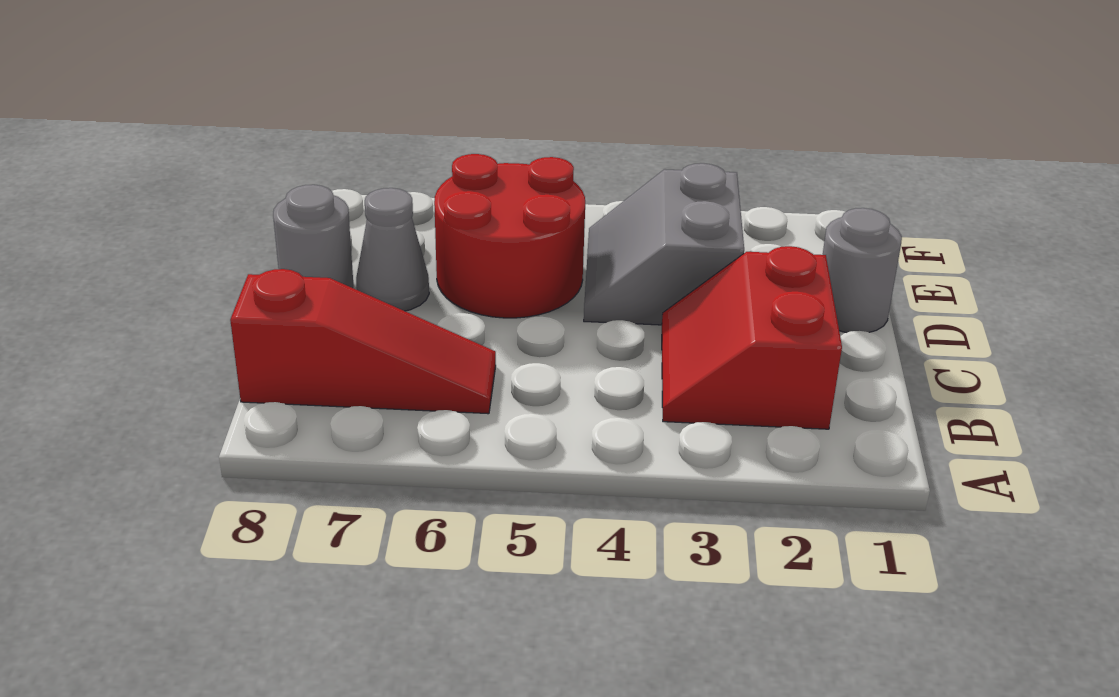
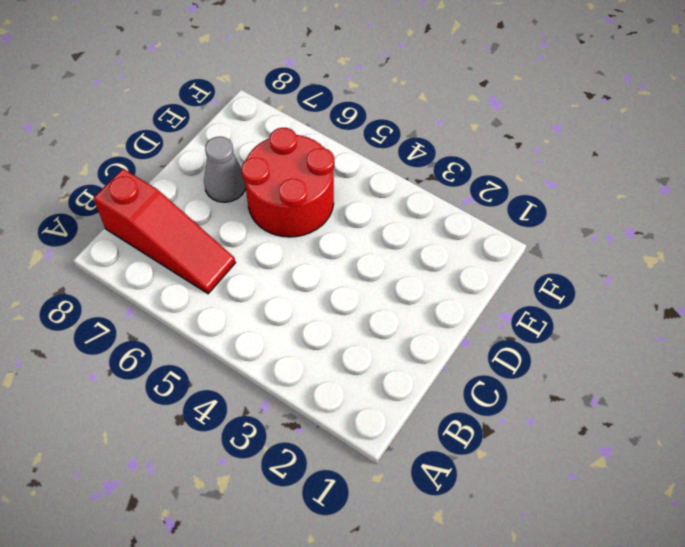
none -> red 2x2 slope [662,246,842,429]
none -> grey 1x1 round brick [823,208,902,333]

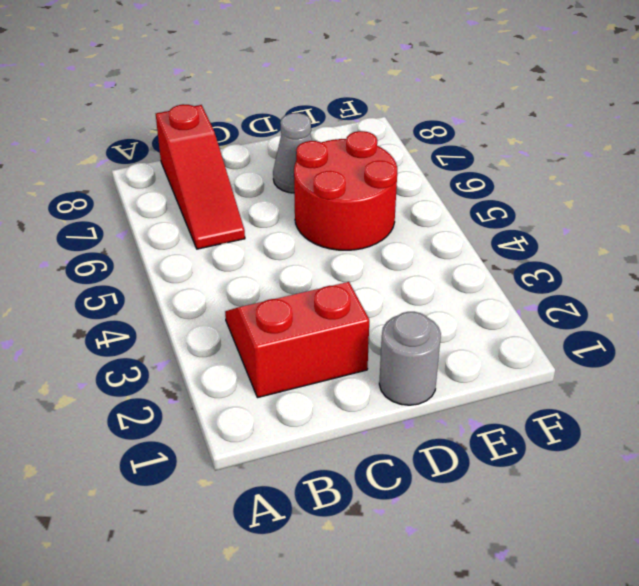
none -> grey 2x2 slope [584,163,744,325]
none -> grey 1x1 round brick [273,185,353,288]

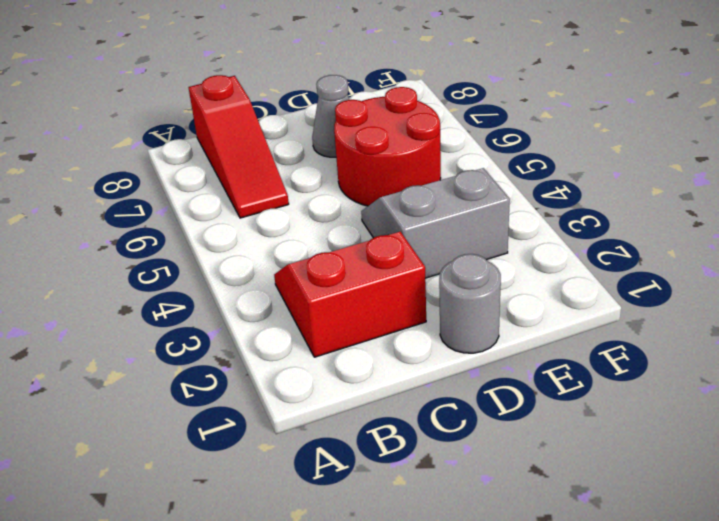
none -> grey 1x1 round brick [273,185,353,288]

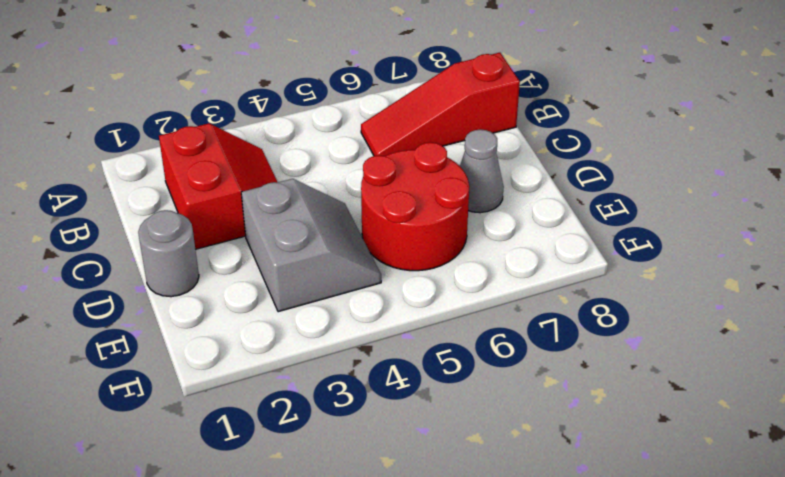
none -> grey 1x1 round brick [273,185,353,288]

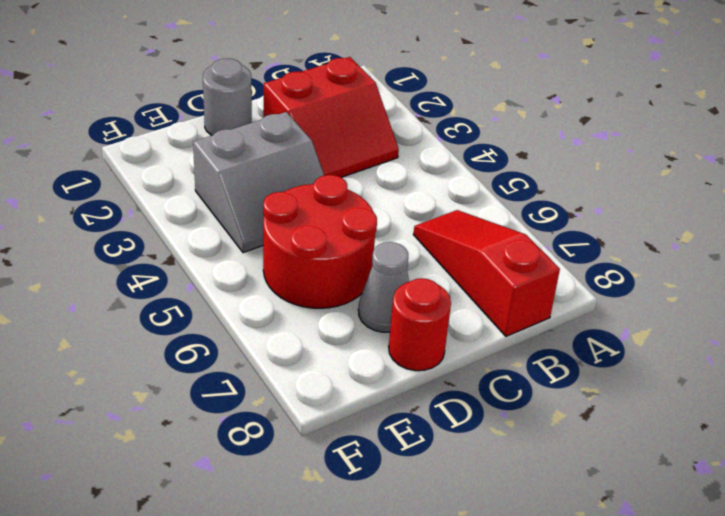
red 1x1 round brick [389,278,451,371] -> grey 1x1 round brick [273,185,353,288]

